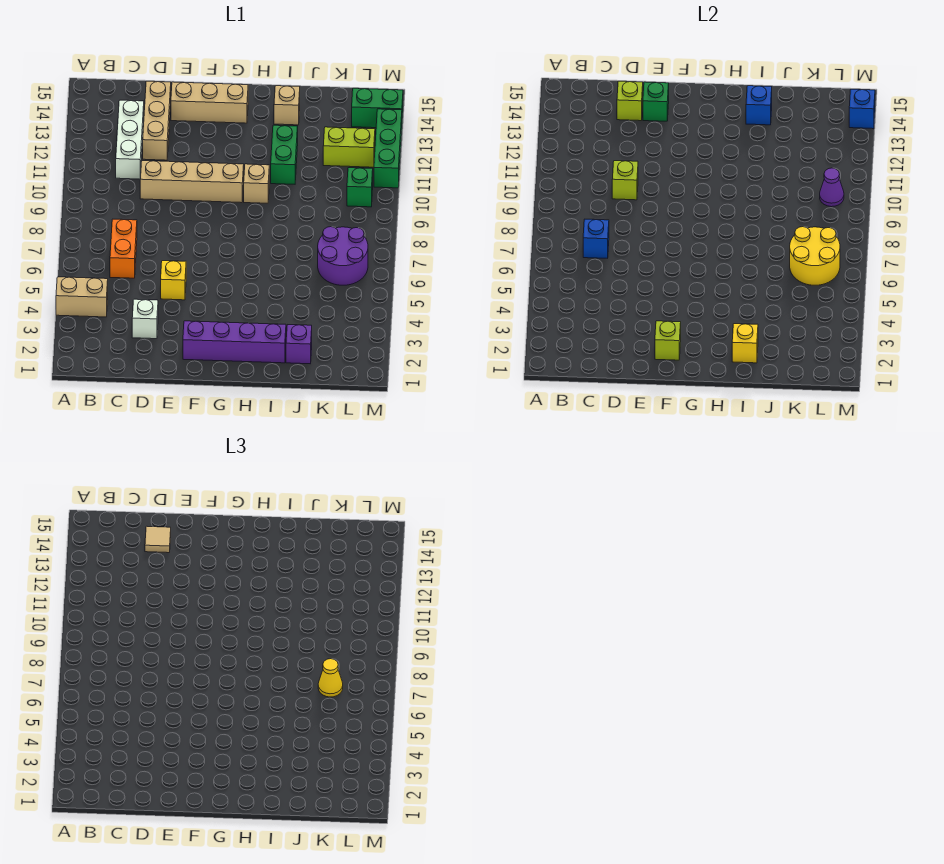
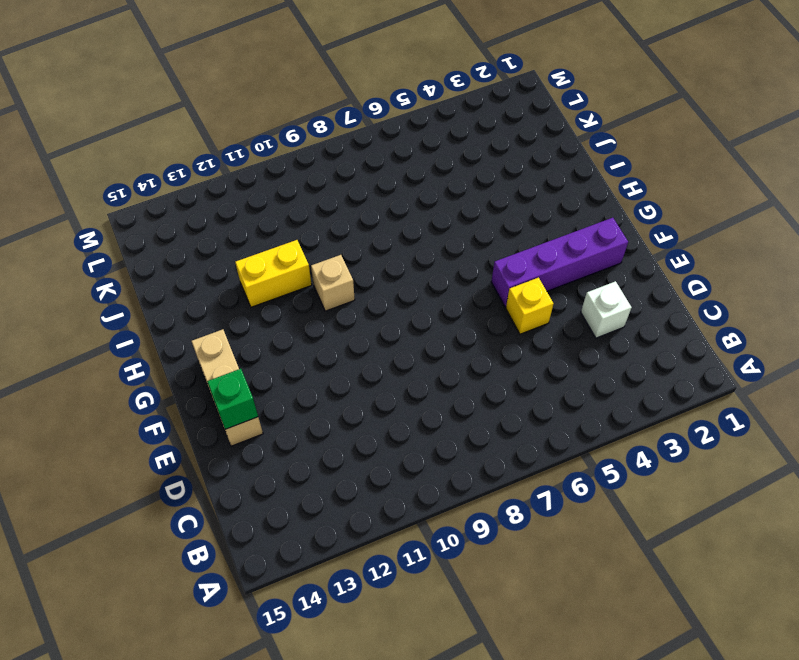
purple 1x4 brick [491,218,628,307] -> purple 1x4 brick turned to [183,321,286,363]
yellow 1x2 brick [235,240,312,307] -> green 1x2 brick [271,125,298,184]
none -> tan 1x2 brick [56,277,108,317]
none -> orange 1x2 brick [110,219,137,278]
none -> white 1x3 brick [116,100,144,179]
none -> tan 1x4 brick [140,161,244,203]

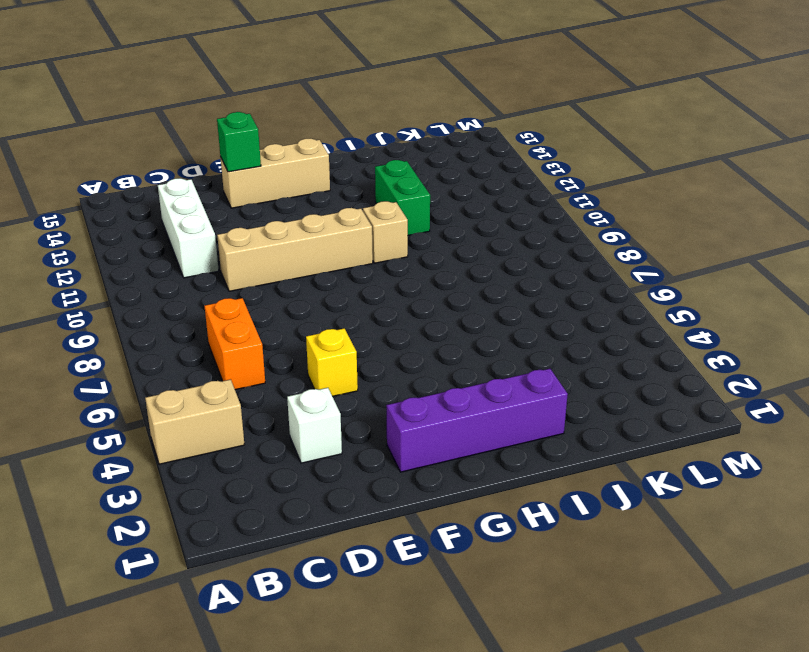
none -> tan 1x3 brick [143,81,171,160]
none -> tan 1x1 brick [274,86,300,125]
none -> purple 1x1 brick [286,325,312,364]
none -> purple 2x2 round brick [318,227,368,285]

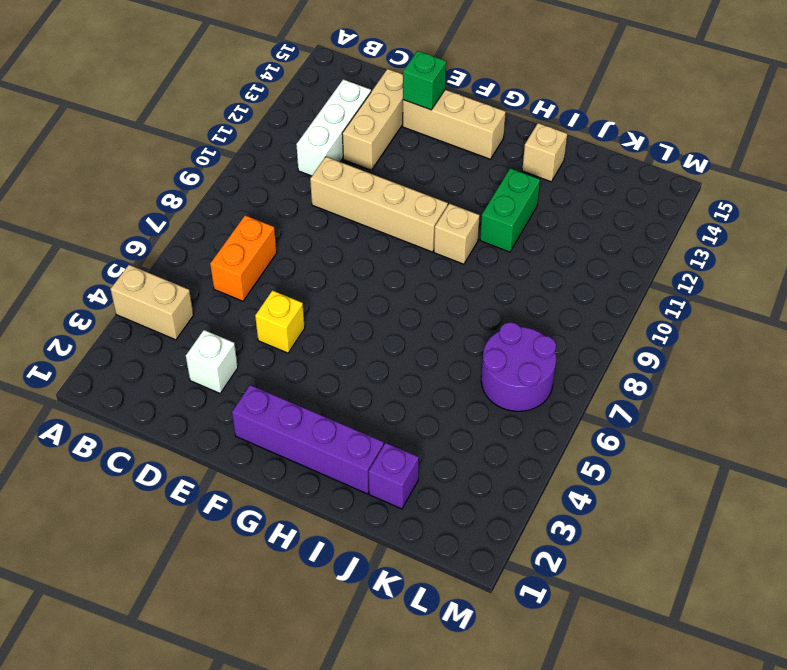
none -> lime 1x2 brick [323,127,375,167]
none -> green 1x1 brick [347,168,373,207]
none -> green 1x2 brick [352,88,403,128]
none -> green 1x3 brick [374,109,402,188]

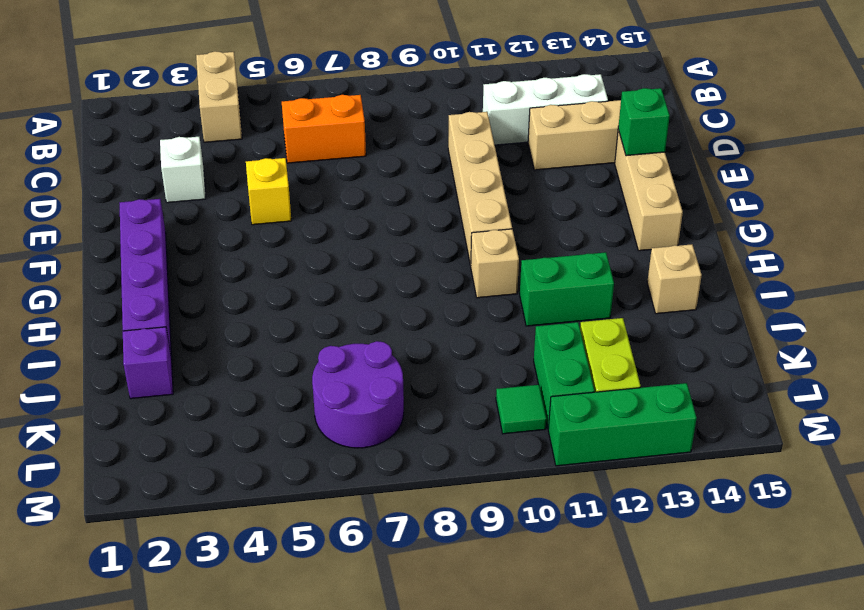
green 1x2 brick [534,322,594,429] -> green 1x2 brick moved to [352,88,403,128]
green 1x1 tile [496,385,547,434] -> green 1x1 brick [347,168,373,207]
none -> blue 1x1 brick [583,219,609,258]
none -> lime 1x1 brick [612,161,638,200]
none -> lime 1x1 brick [617,81,643,121]
none -> lime 1x1 brick [655,321,681,360]

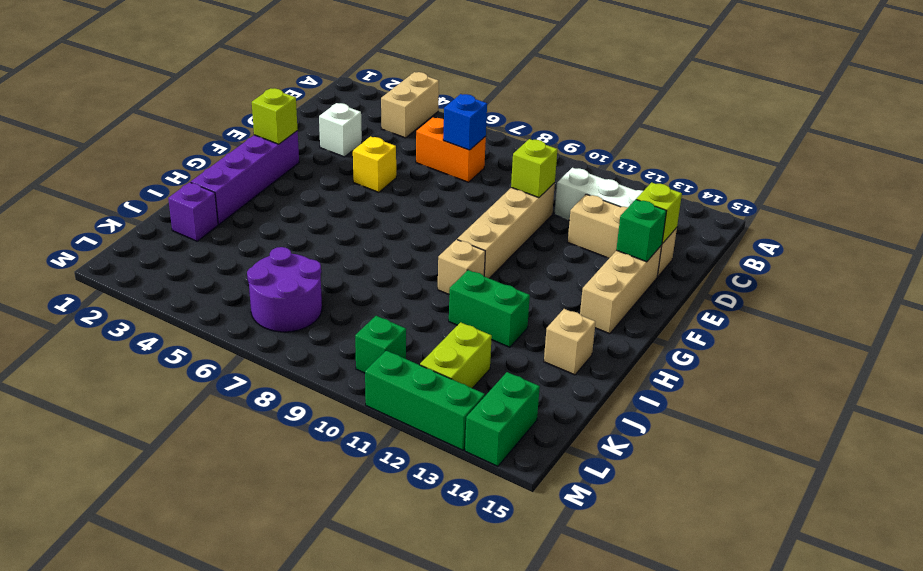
none -> yellow 1x1 brick [732,324,758,363]
none -> blue 1x1 brick [746,86,772,125]
none -> yellow 2x2 round brick [790,227,840,285]
none -> purple 1x1 cone [820,168,844,207]

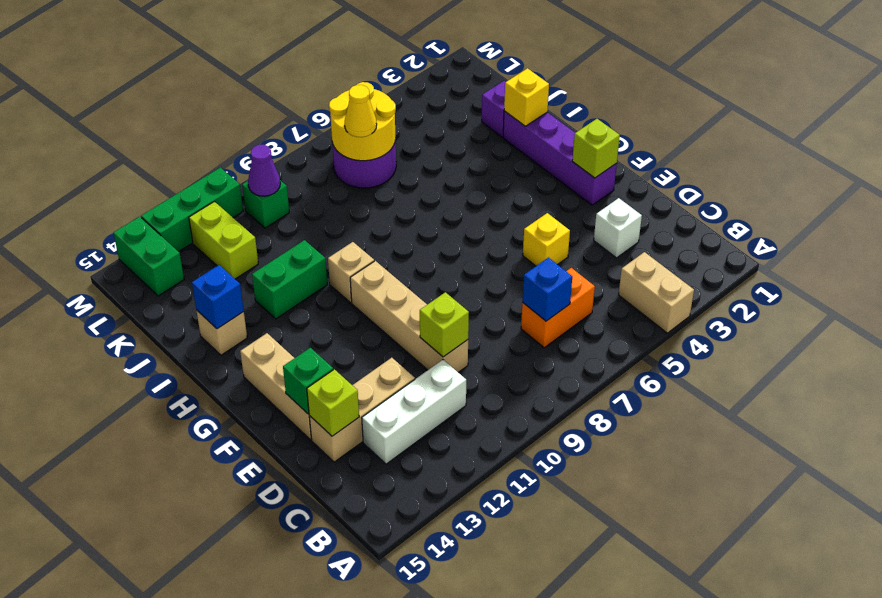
none -> blue 1x1 brick [849,89,875,129]
none -> tan 1x1 tile [145,526,171,553]

